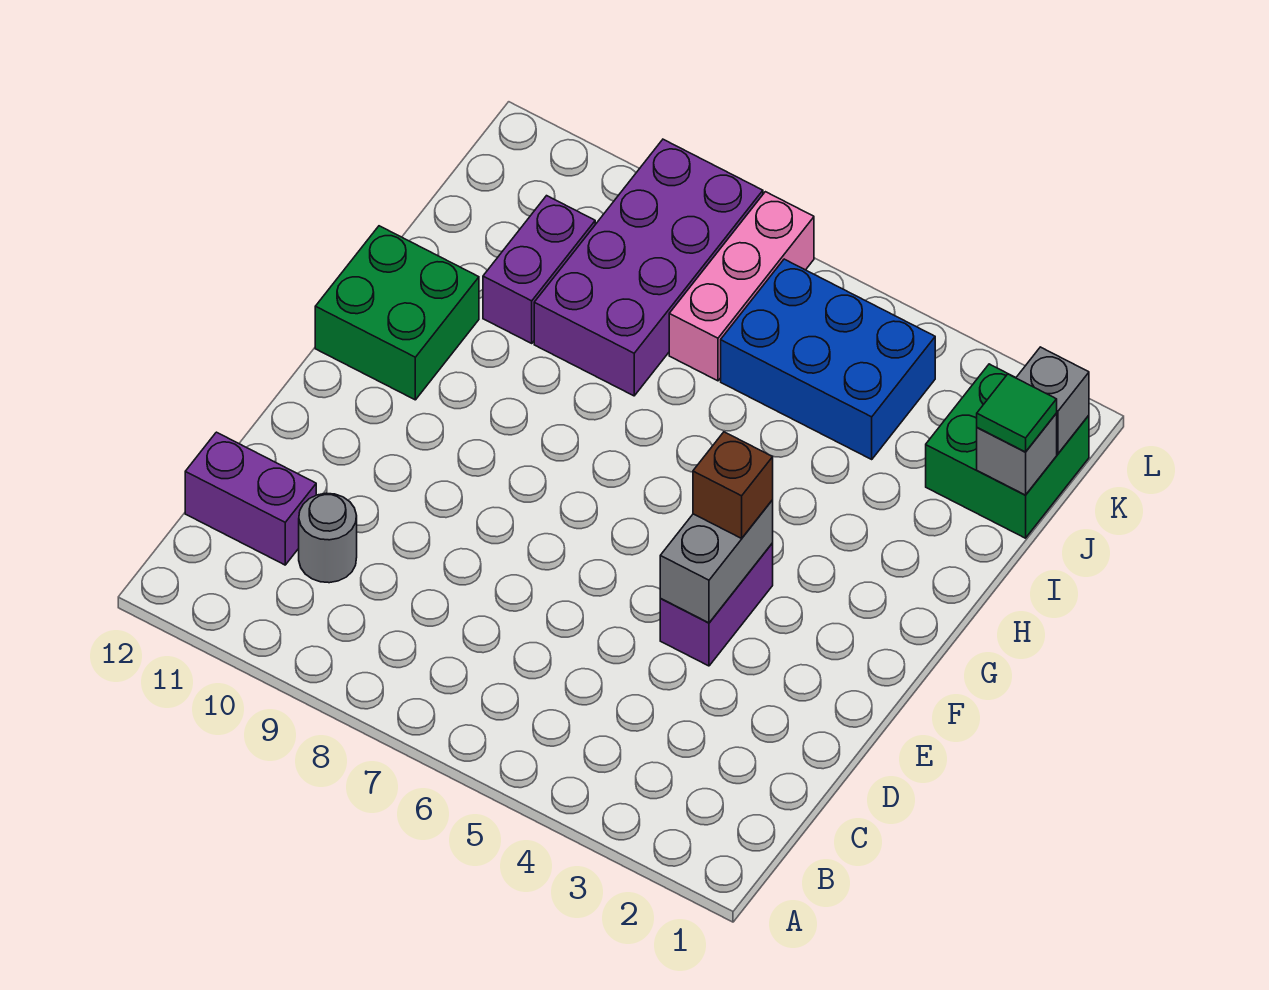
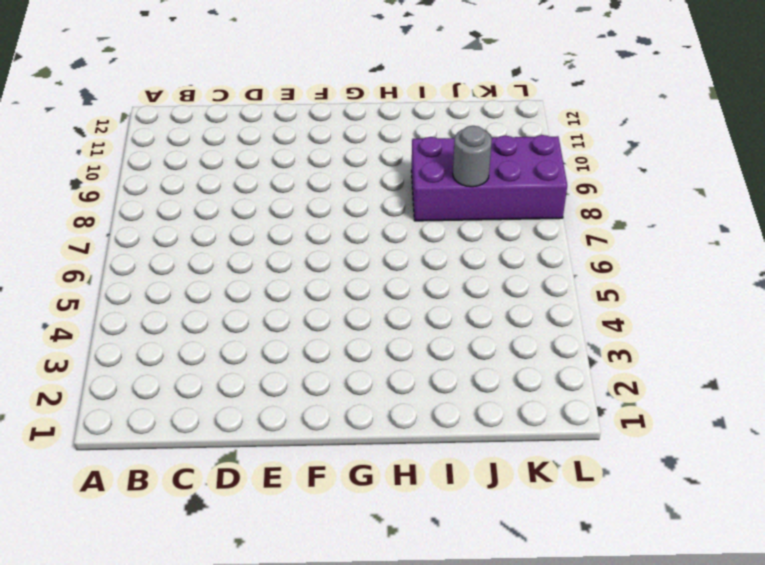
grey 1x1 round brick [453,126,492,187] -> grey 1x1 round brick moved to [299,493,357,583]
none -> purple 1x2 brick [185,432,316,565]
none -> purple 1x2 brick [660,543,773,666]
none -> green 2x2 brick [315,226,479,400]

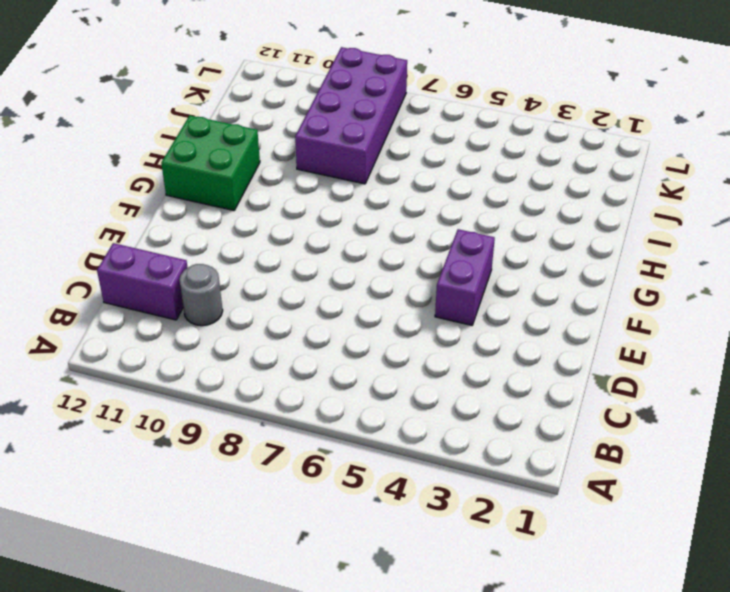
none -> purple 1x2 brick [483,196,595,343]
none -> green 2x2 brick [926,364,1089,538]
none -> blue 2x3 brick [721,259,935,459]

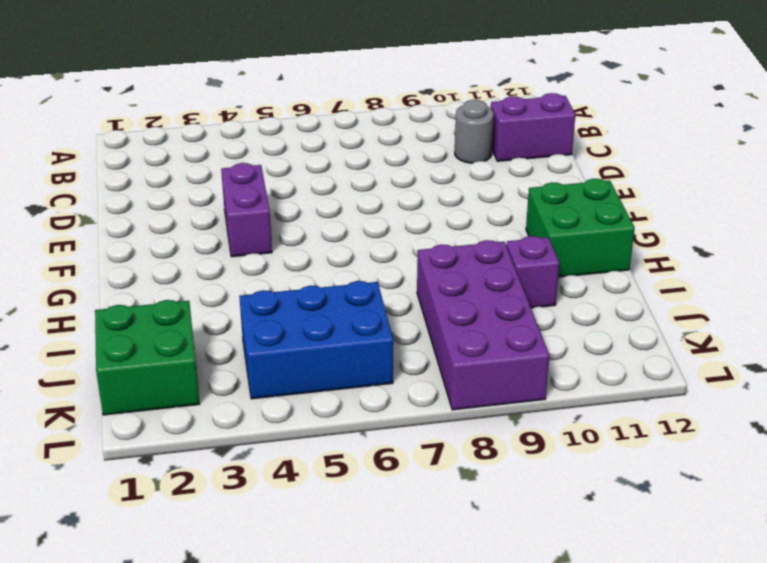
purple 1x1 brick [506,236,559,308] -> purple 1x2 brick [483,196,595,343]
none -> pink 1x3 brick [669,192,814,381]
none -> grey 1x2 brick [660,500,773,623]
none -> grey 1x1 brick [977,414,1057,495]

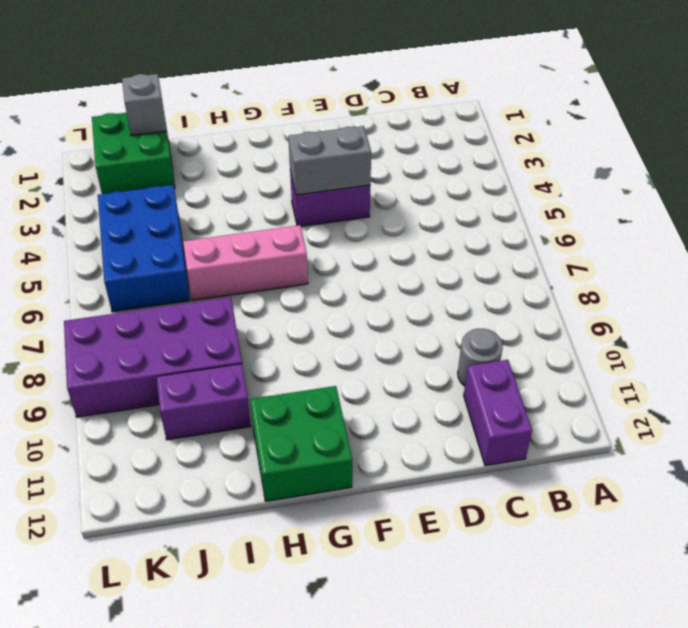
pink 1x3 brick [183,225,308,301] -> pink 1x3 brick moved to [669,192,814,381]
none -> grey 1x1 brick [1016,347,1089,454]
none -> brown 1x1 brick [693,432,773,538]
none -> green 1x1 tile [977,374,1057,452]

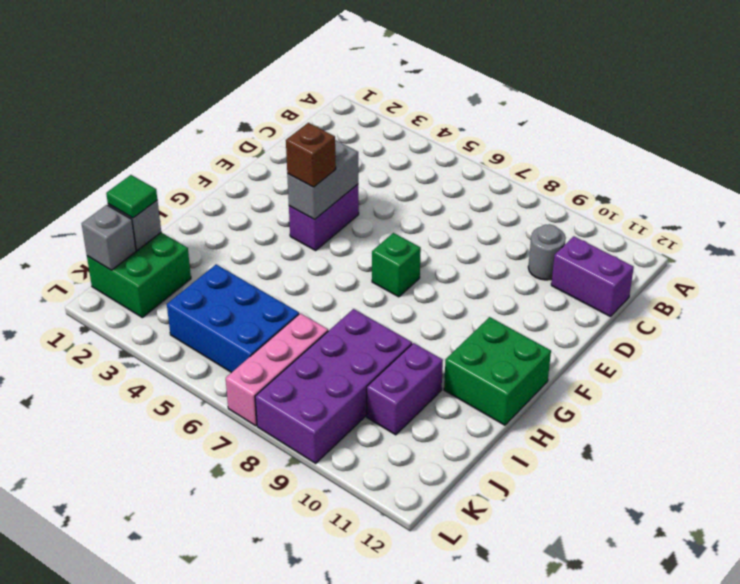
green 1x1 brick [372,233,421,297] -> none

